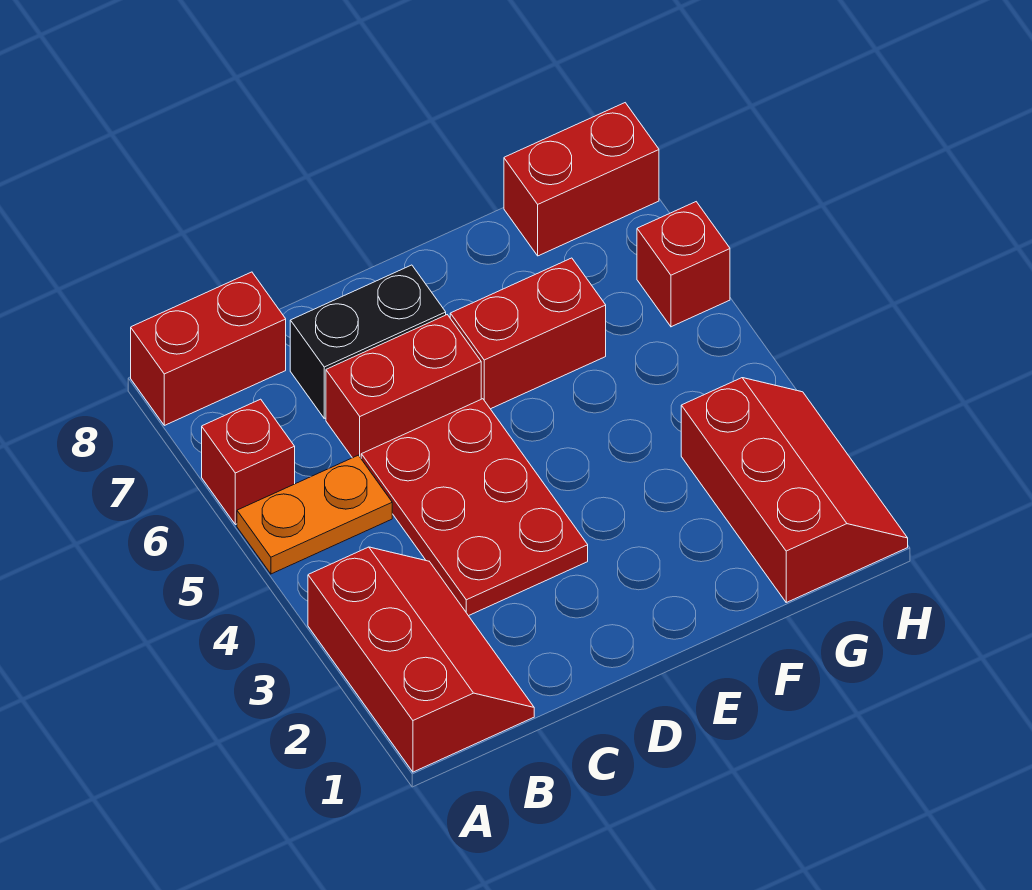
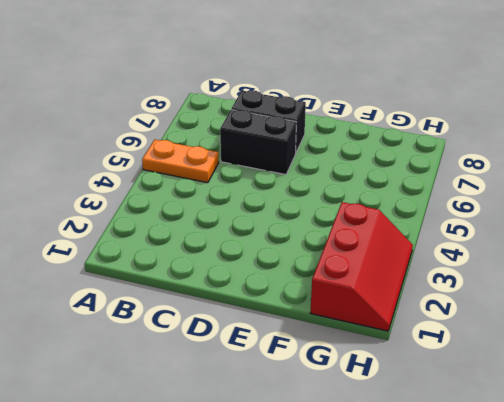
black 1x2 brick [220,110,296,175] -> red 1x2 brick [326,315,481,458]
none -> red 2x3 slope [308,547,534,772]
none -> red 1x1 brick [202,399,295,525]

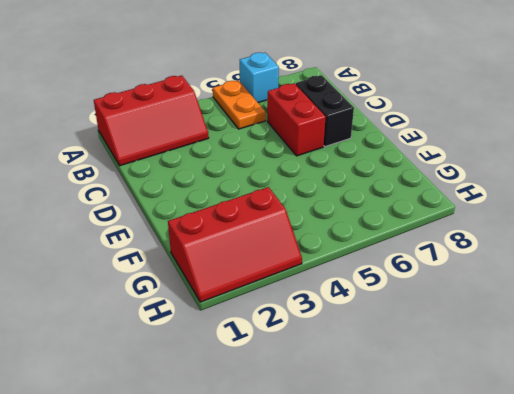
cyan 1x1 brick [240,53,279,103] -> red 1x1 brick [202,399,295,525]
none -> red 1x2 brick [131,272,286,425]
none -> red 2x3 plate [361,399,588,616]

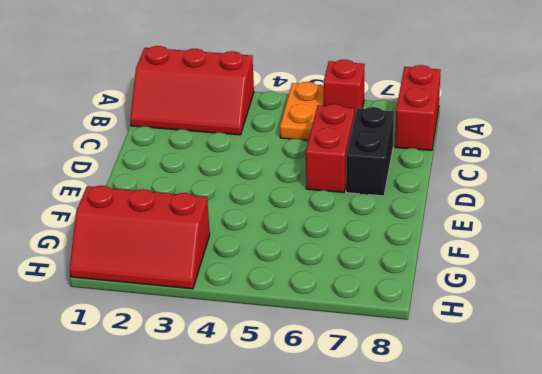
none -> red 2x3 plate [361,399,588,616]
none -> red 1x2 brick [450,258,606,409]

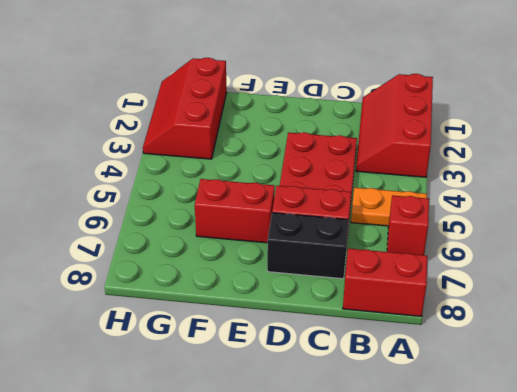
none -> red 1x2 brick [504,103,659,256]
none -> red 1x1 brick [637,202,730,327]

